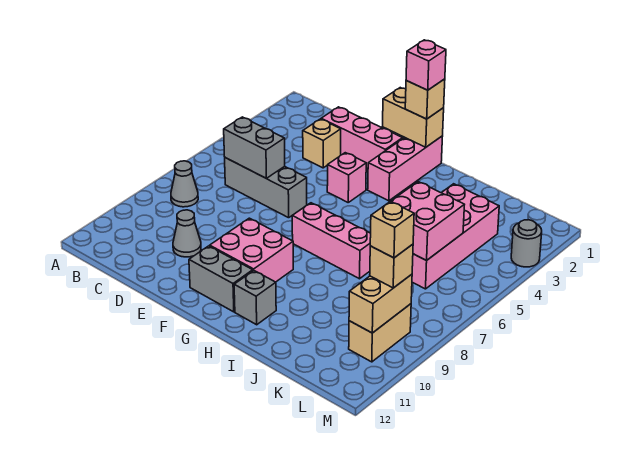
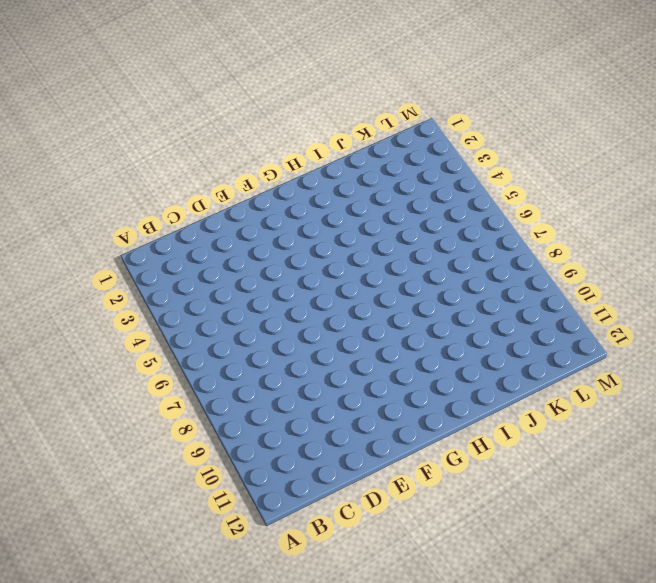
none -> grey 1x1 cone [171,161,198,207]
none -> grey 1x3 brick [225,158,307,218]
none -> pink 1x3 brick [321,107,403,169]

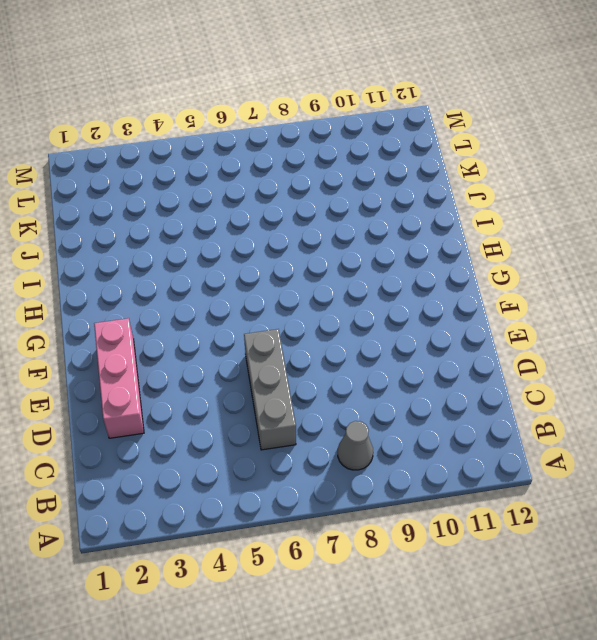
none -> tan 1x1 brick [303,119,341,168]
none -> grey 1x1 cone [173,210,201,257]
none -> pink 1x1 brick [327,153,366,202]

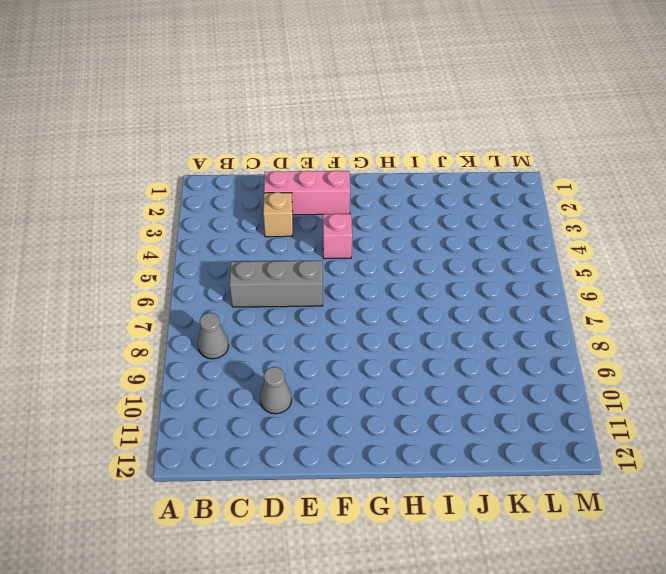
none -> pink 2x2 brick [210,218,293,282]
none -> grey 1x2 brick [189,246,253,312]
none -> pink 1x3 brick [368,136,443,201]

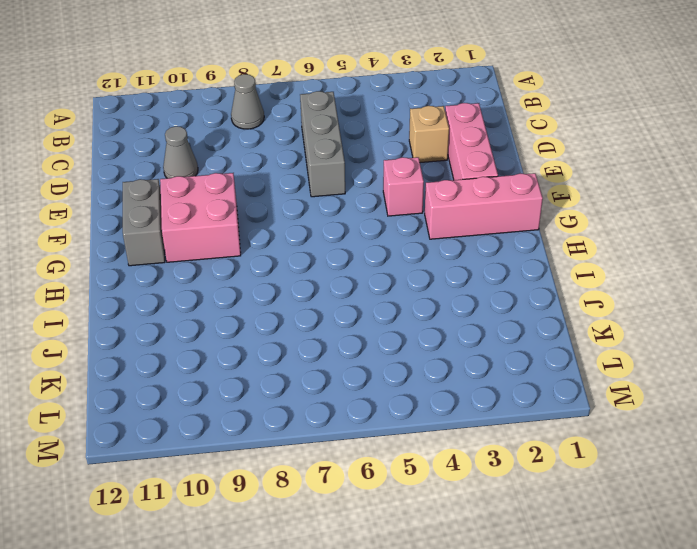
none -> pink 1x3 brick [292,203,371,279]
none -> grey 1x1 brick [234,271,276,325]
none -> pink 2x4 brick [412,184,499,289]

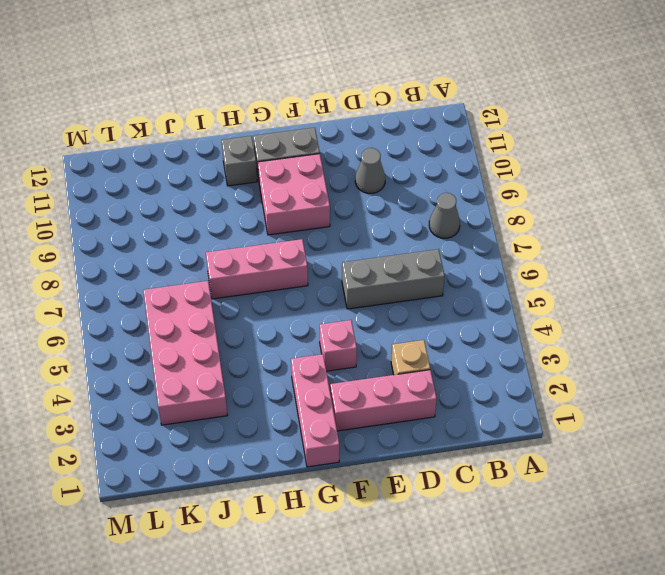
none -> tan 1x2 brick [349,304,411,362]
none -> grey 1x1 round brick [511,220,542,267]
none -> grey 1x2 brick [224,117,285,179]

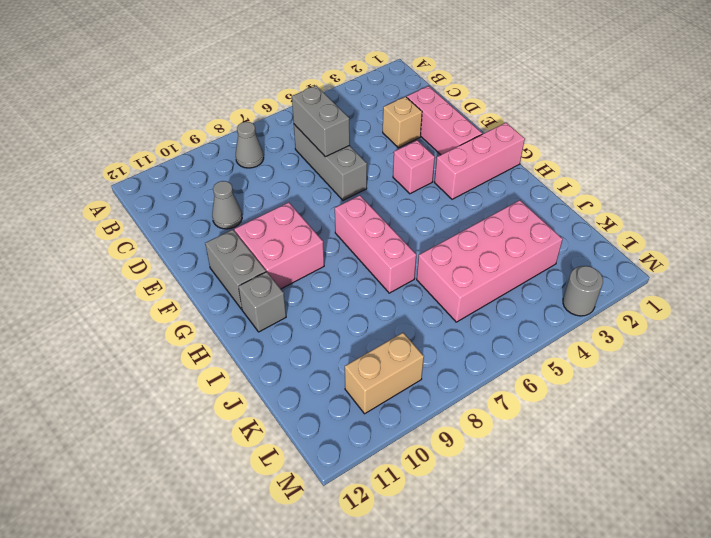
none -> tan 1x2 brick [383,88,444,147]
none -> pink 2x2 brick [391,182,464,260]
none -> tan 1x2 brick [349,274,412,333]

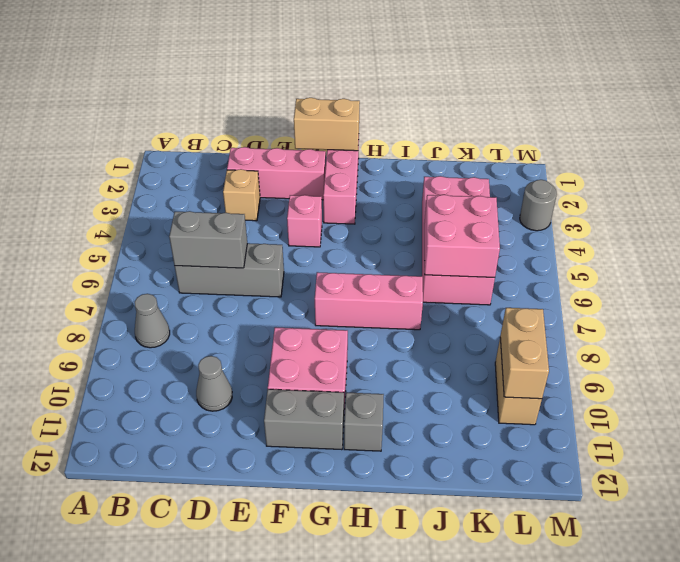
none -> tan 1x1 brick [405,79,445,119]
none -> tan 1x1 brick [370,244,413,288]
none -> pink 1x1 brick [406,40,446,90]

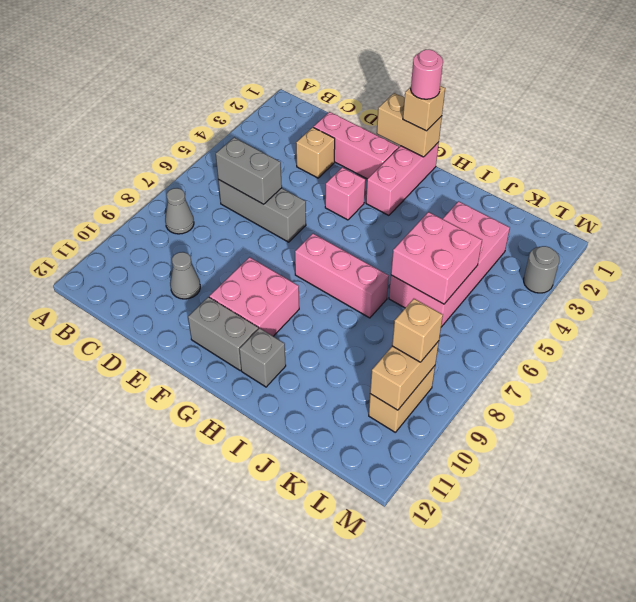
pink 1x1 round brick [411,50,443,99] -> pink 1x1 brick [406,40,446,90]
none -> tan 1x1 brick [370,201,414,258]

